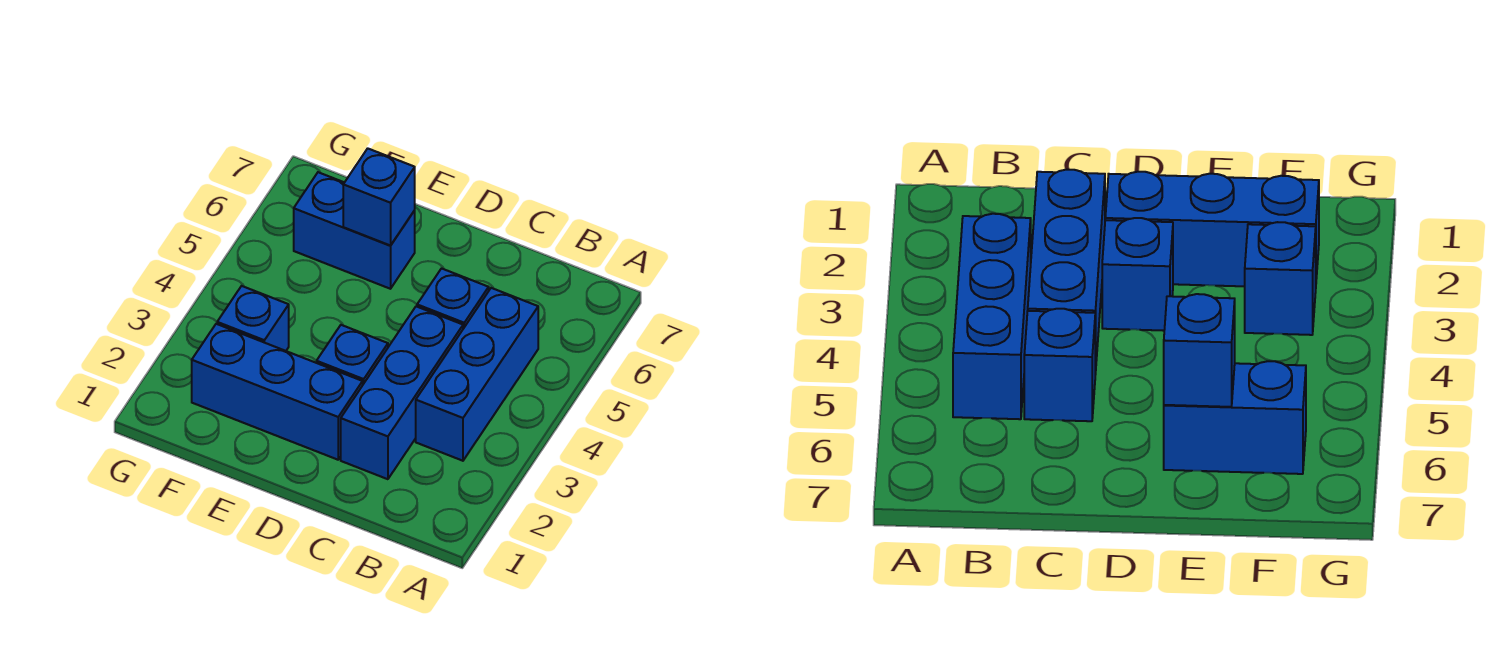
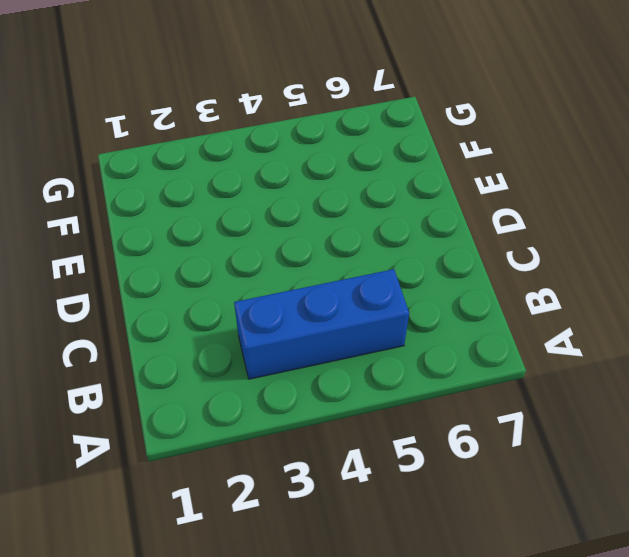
none -> blue 1x3 brick [341,306,463,479]
none -> blue 1x1 brick [417,268,489,329]

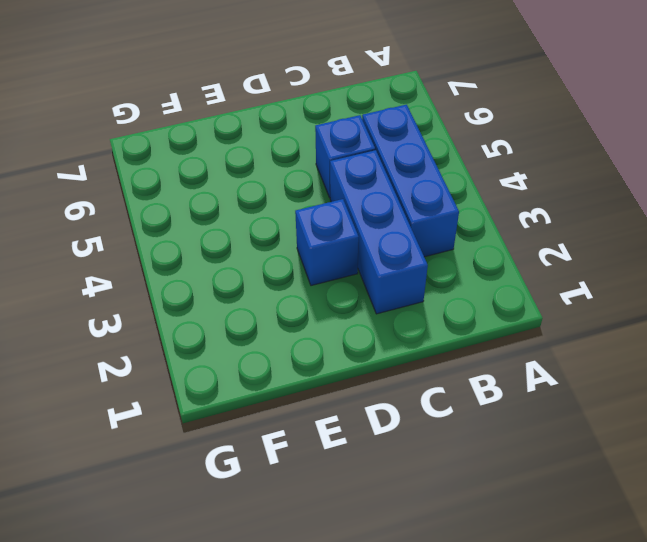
none -> blue 1x3 brick [192,324,363,460]
none -> blue 1x2 brick [294,172,415,289]

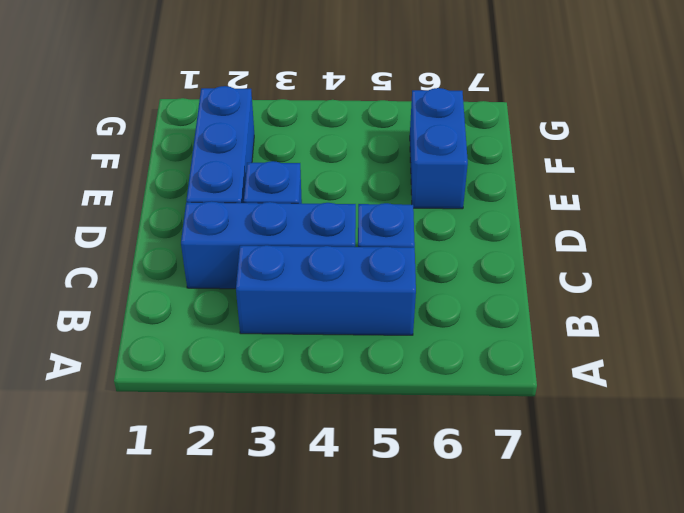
none -> blue 1x1 brick [217,286,289,351]
none -> blue 1x1 brick [343,148,415,246]

